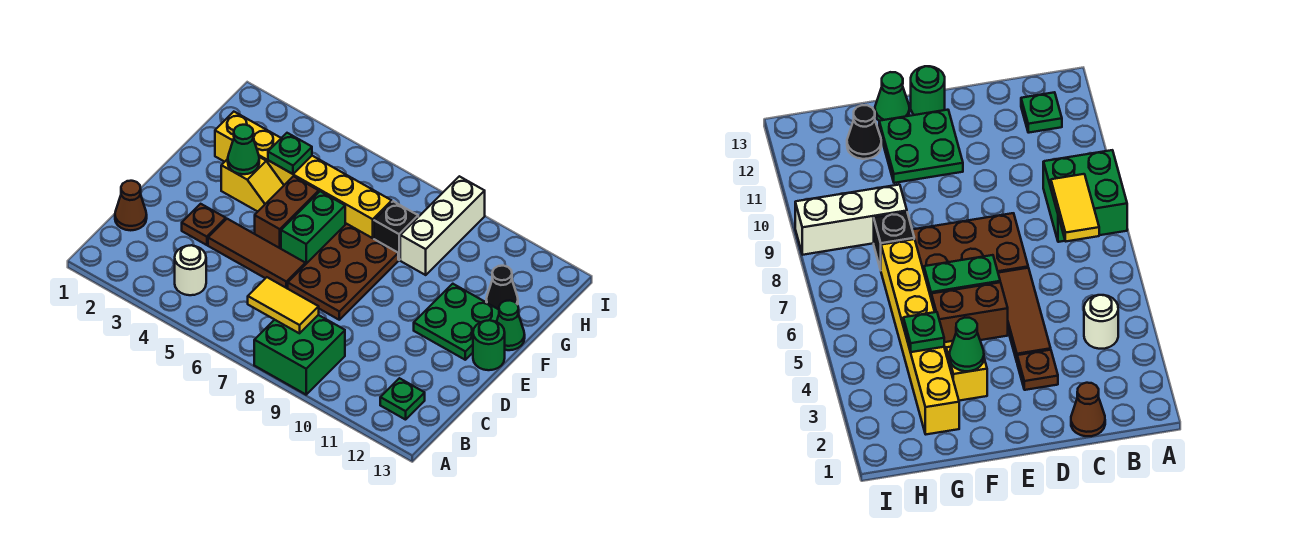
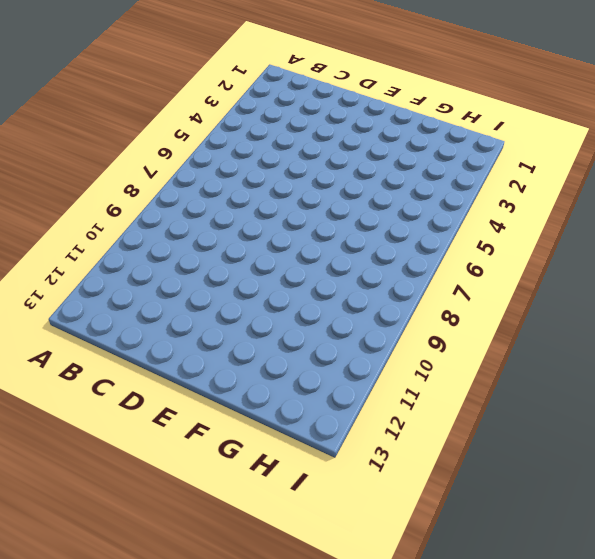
none -> green 2x2 brick [254,315,345,395]
none -> white 1x1 round brick [175,245,206,295]
none -> green 1x1 plate [380,378,425,420]

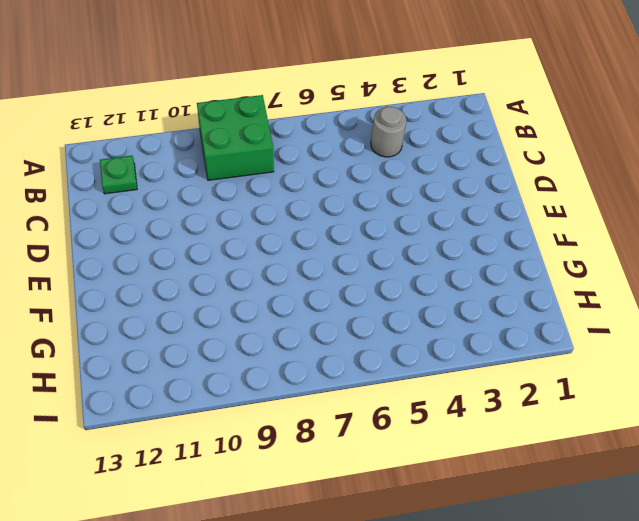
grey 1x1 round brick [371,107,406,157] -> white 1x1 round brick [175,245,206,295]
none -> brown 1x1 cone [115,181,147,230]
none -> brown 1x1 plate [182,204,226,245]
none -> brown 1x3 tile [208,219,305,289]

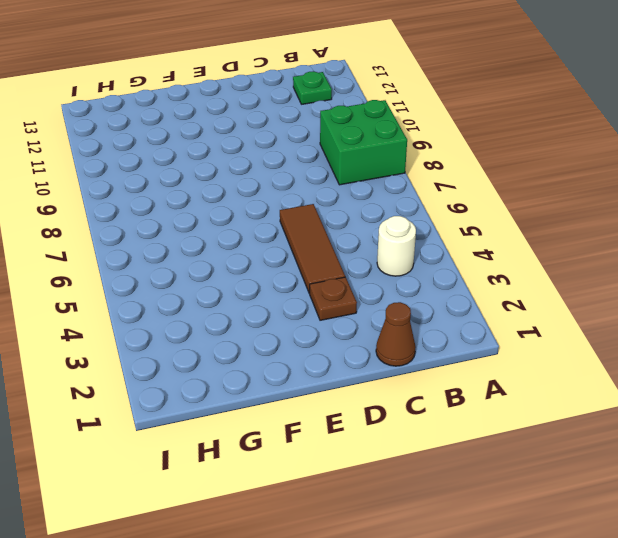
none -> brown 2x3 plate [288,224,398,320]
none -> brown 1x2 brick [255,176,319,249]
none -> green 1x2 brick [281,191,345,265]

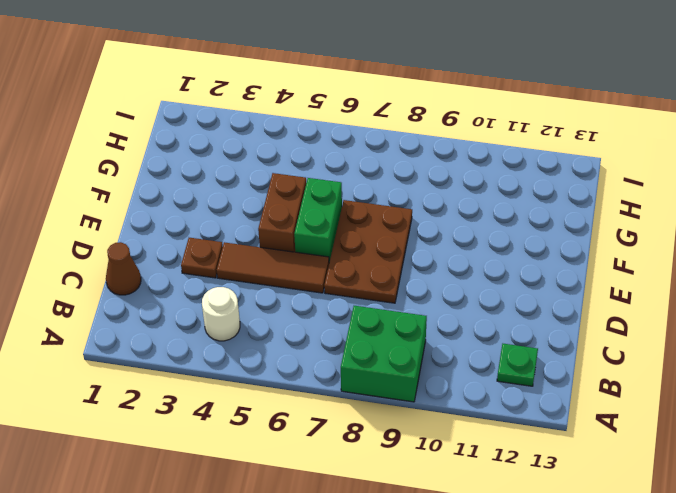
none -> green 2x2 plate [414,284,499,360]
none -> green 1x1 round brick [473,320,505,370]
none -> yellow 1x2 slope [221,157,284,212]

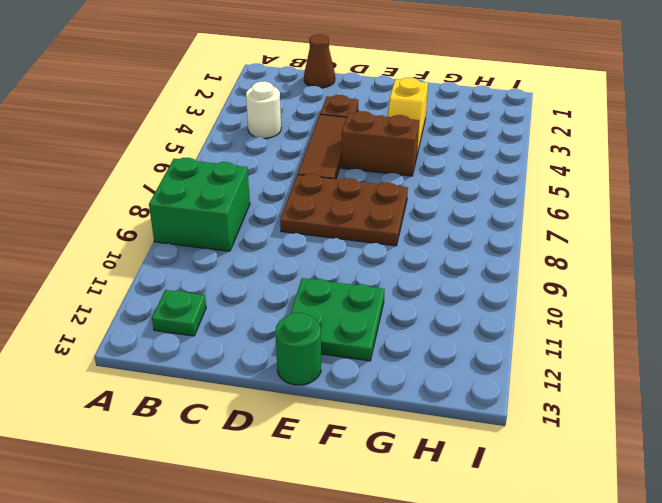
none -> green 1x2 brick [281,191,345,265]
none -> green 1x1 cone [497,300,525,350]
none -> yellow 1x6 brick [215,112,392,239]

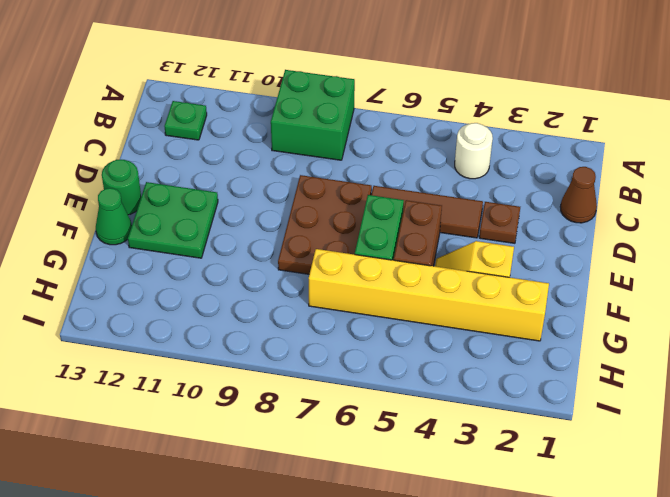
none -> black 1x1 brick [374,201,418,260]
none -> white 1x3 brick [400,176,485,275]
none -> black 1x1 cone [486,266,518,309]

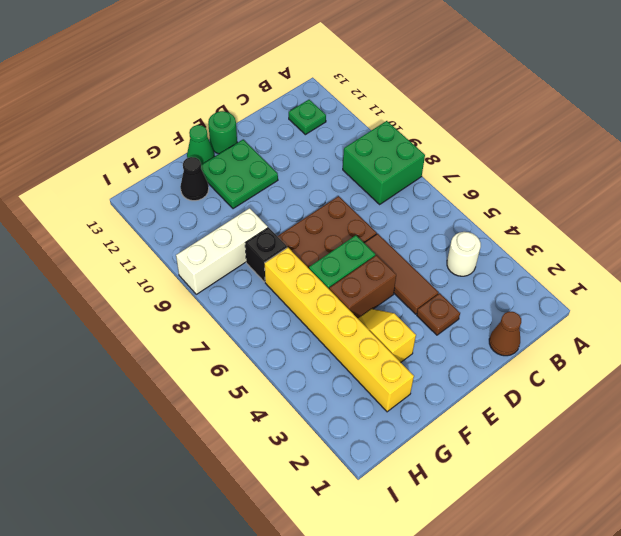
none -> yellow 1x2 tile [248,277,319,333]
none -> green 1x1 cone [228,125,259,174]
none -> green 1x1 plate [268,133,312,174]

